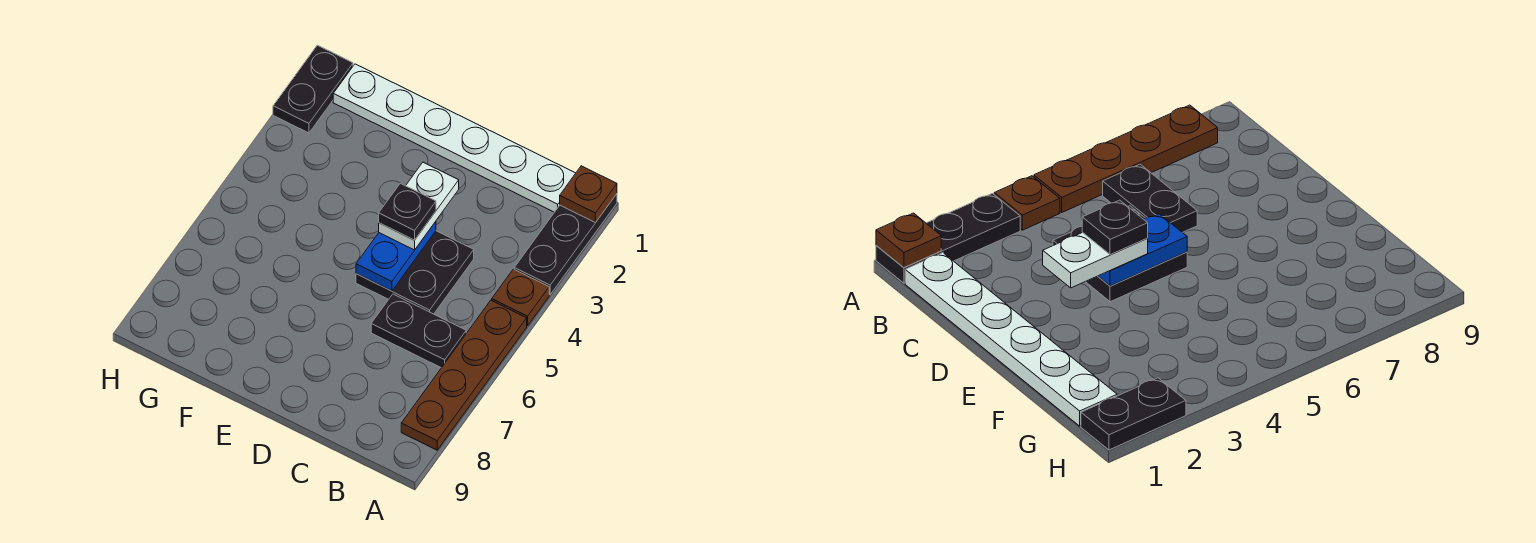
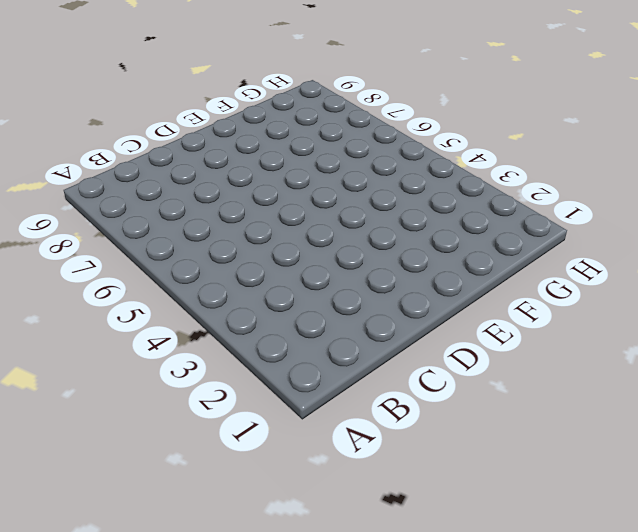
none -> black 1x3 plate [514,194,617,295]
none -> brown 1x1 plate [492,269,549,326]

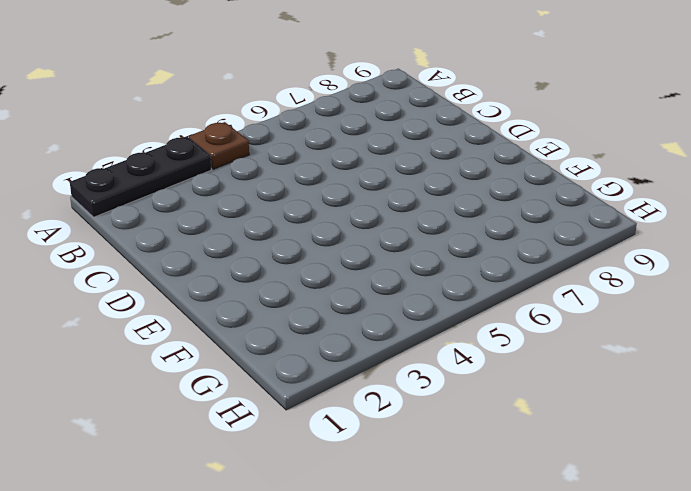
none -> brown 1x4 plate [401,300,527,450]
none -> white 1x6 plate [333,64,576,212]

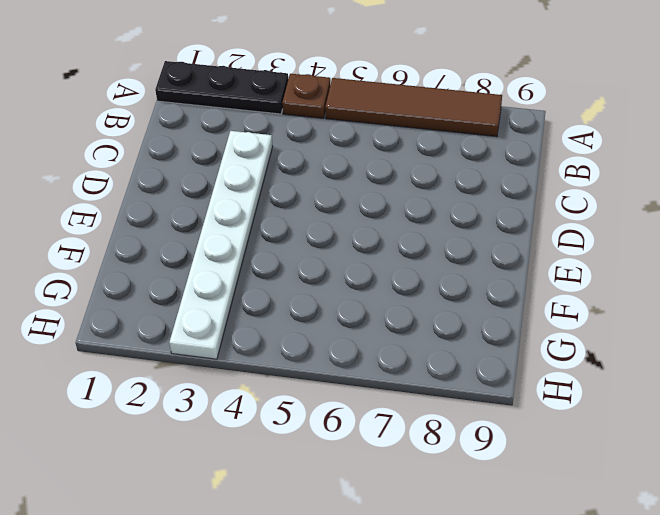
brown 1x4 tile [325,78,502,137] -> brown 1x4 plate [401,300,527,450]
white 1x6 plate [169,131,273,359] -> white 1x6 plate moved to [333,64,576,212]
none -> black 1x2 plate [371,294,466,368]
none -> black 2x2 plate [356,231,474,314]

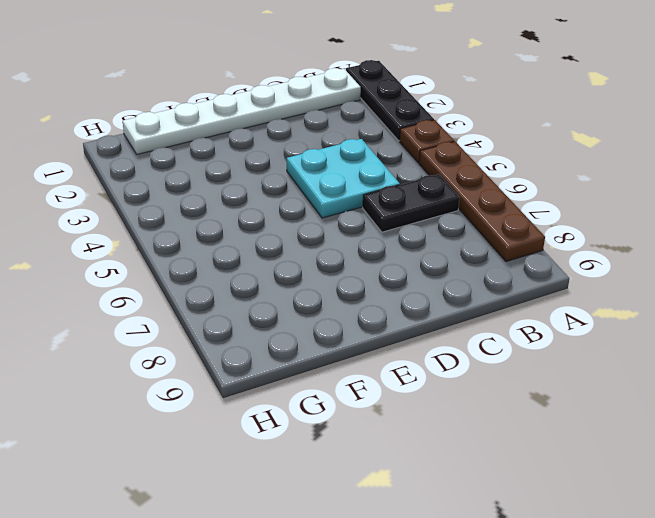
cyan 2x2 plate [287,139,400,218] -> black 2x2 plate [356,231,474,314]
none -> black 1x2 plate [273,45,353,133]
none -> brown 1x1 plate [560,166,617,223]

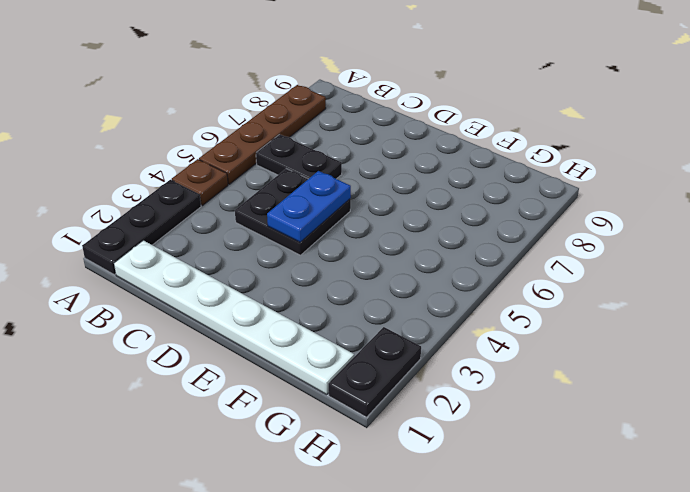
none -> brown 1x1 plate [560,166,617,223]
none -> white 1x2 plate [379,162,459,250]

